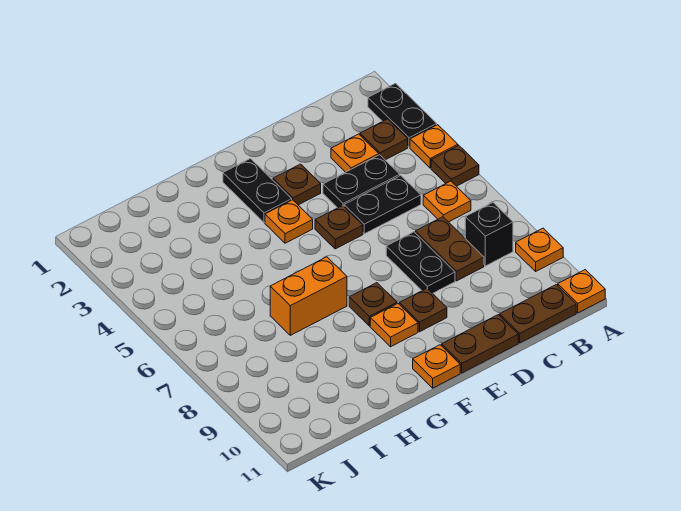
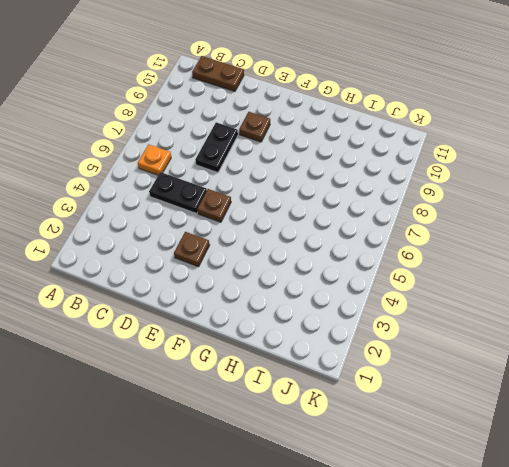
none -> black 1x2 plate [368,83,437,147]
none -> orange 1x1 plate [410,125,458,168]
none -> brown 1x1 plate [431,145,479,186]

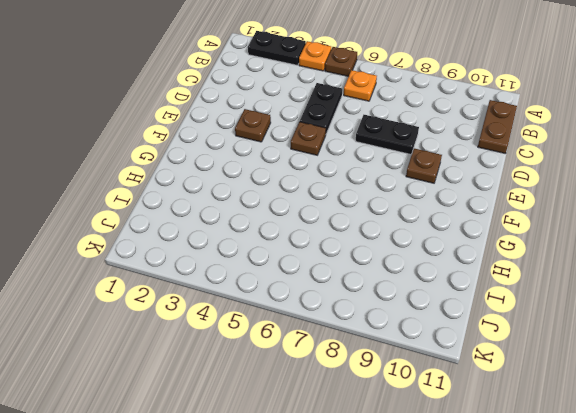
none -> orange 1x1 plate [516,228,563,271]
none -> orange 1x1 plate [558,270,605,313]
none -> brown 1x1 plate [360,119,408,160]

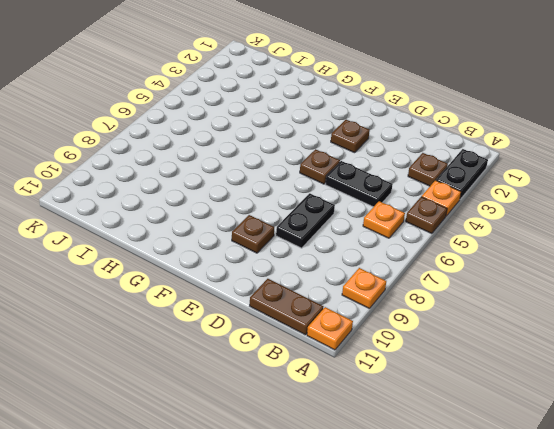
none -> black 1x1 brick [465,203,513,266]
none -> orange 1x1 plate [331,134,379,172]
none -> black 1x2 plate [323,155,400,208]

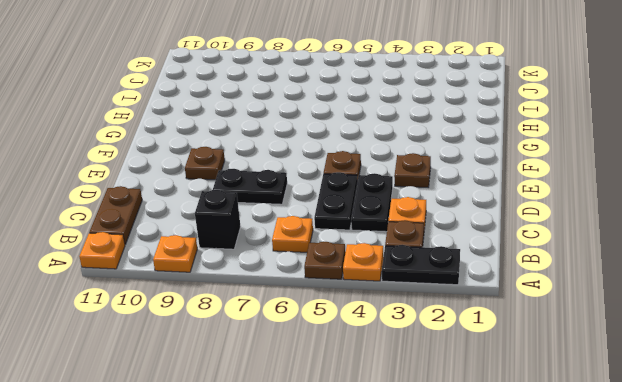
none -> brown 1x2 plate [415,217,484,281]
none -> brown 1x2 plate [442,315,518,373]
none -> black 1x2 plate [223,158,292,223]

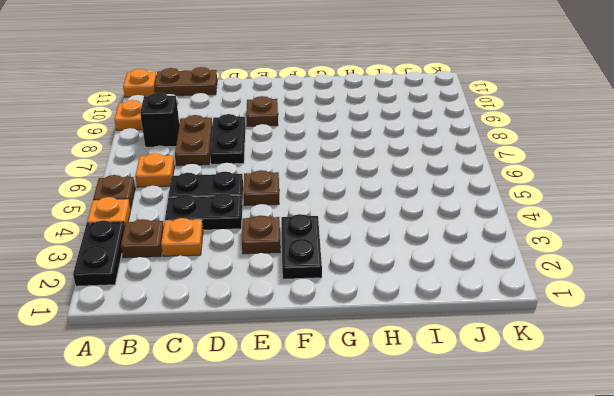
none -> brown 1x2 plate [442,315,518,373]
none -> orange 1x1 plate [265,200,313,243]
none -> brown 1x1 plate [349,283,397,326]

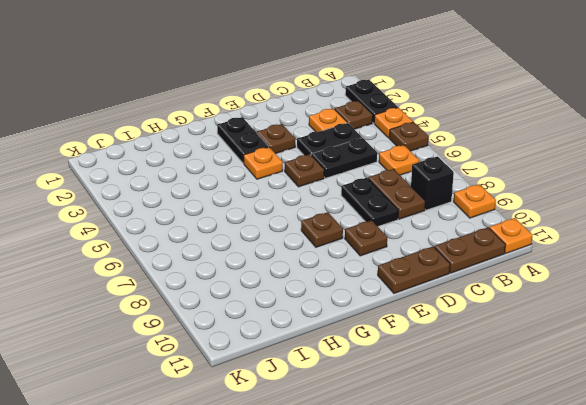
none -> orange 1x1 plate [370,303,418,347]
none -> orange 1x1 plate [413,345,460,388]
none -> orange 1x2 brick [270,257,347,335]

